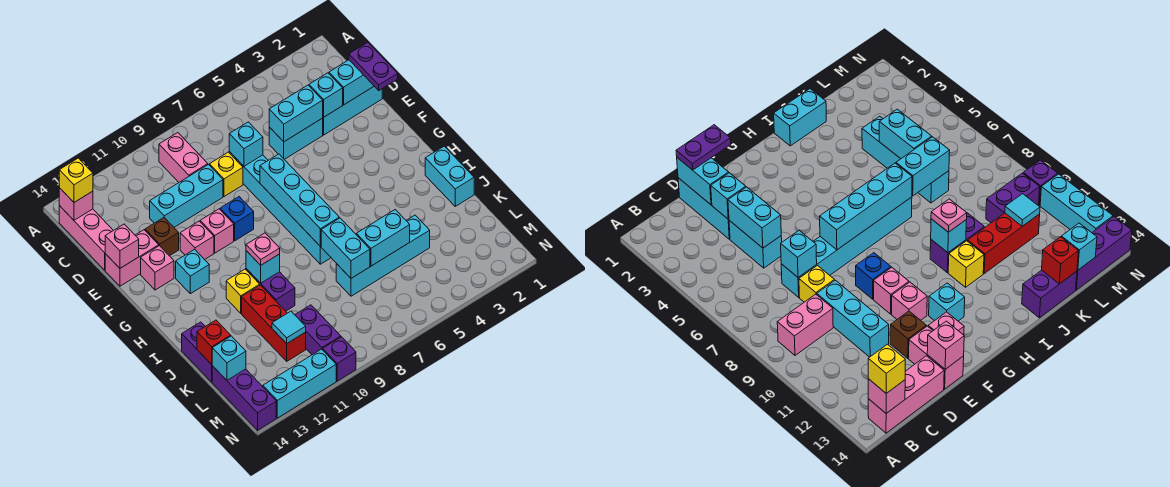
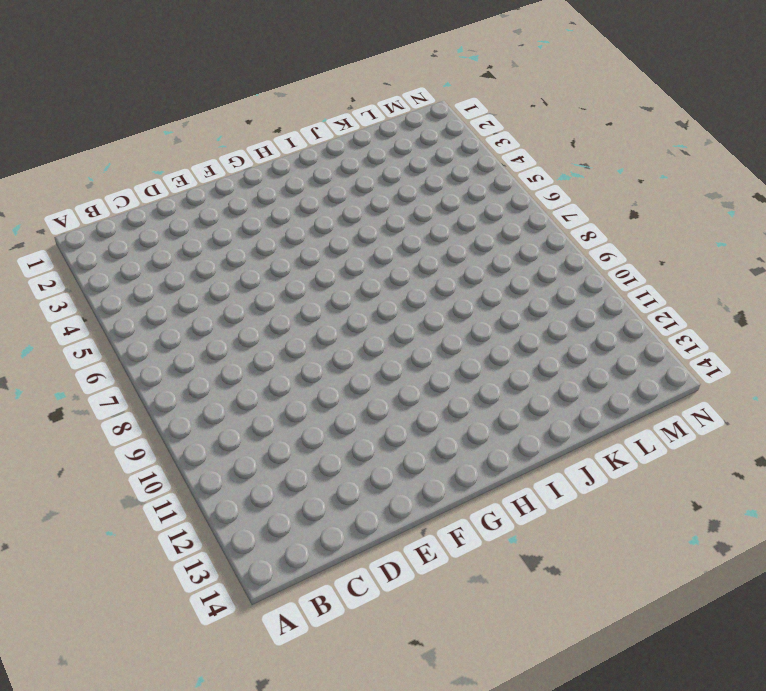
none -> pink 1x2 brick [159,133,208,182]
none -> pink 1x3 brick [59,206,113,270]
none -> cyan 1x3 brick [323,86,382,135]
none -> cyan 1x2 brick [269,118,323,159]

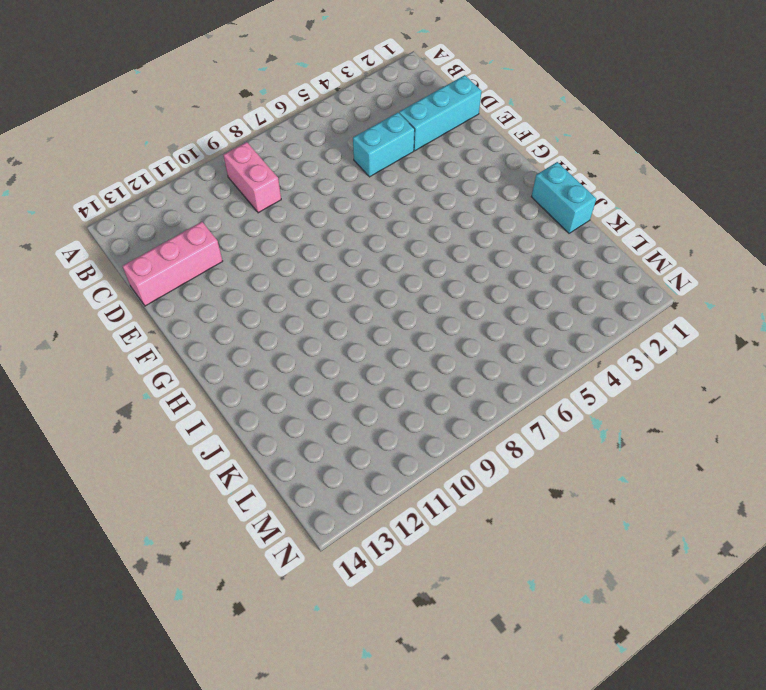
pink 1x3 brick [123,222,223,306] -> pink 1x3 brick turned to [59,206,113,270]
none -> cyan 1x6 brick [229,152,331,264]
none -> yellow 1x1 brick [209,152,243,196]
none -> cyan 1x3 brick [150,165,223,227]
none -> brown 1x1 brick [145,218,179,256]

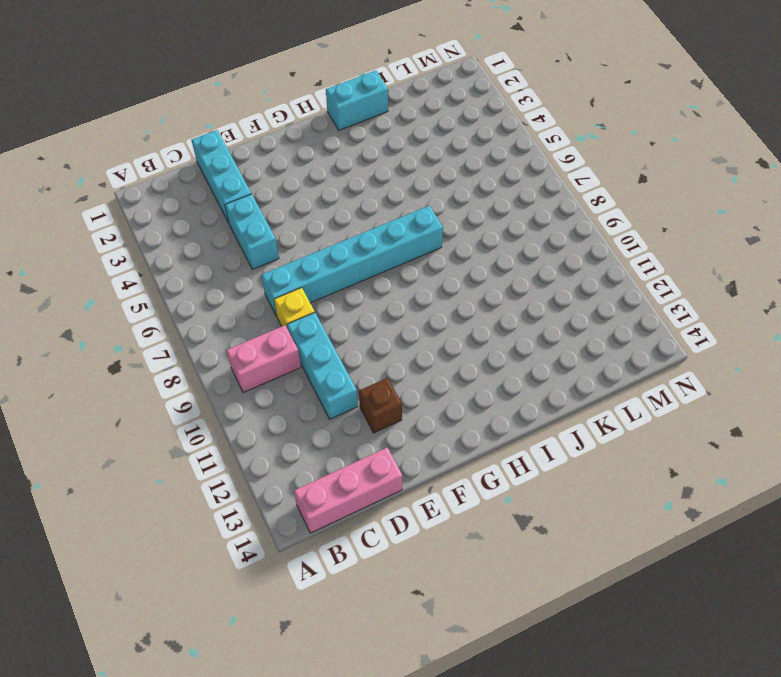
none -> pink 1x2 brick [105,230,159,286]
none -> blue 1x1 brick [220,197,254,241]
none -> pink 1x1 brick [200,209,234,253]
none -> pink 1x1 brick [180,221,214,260]

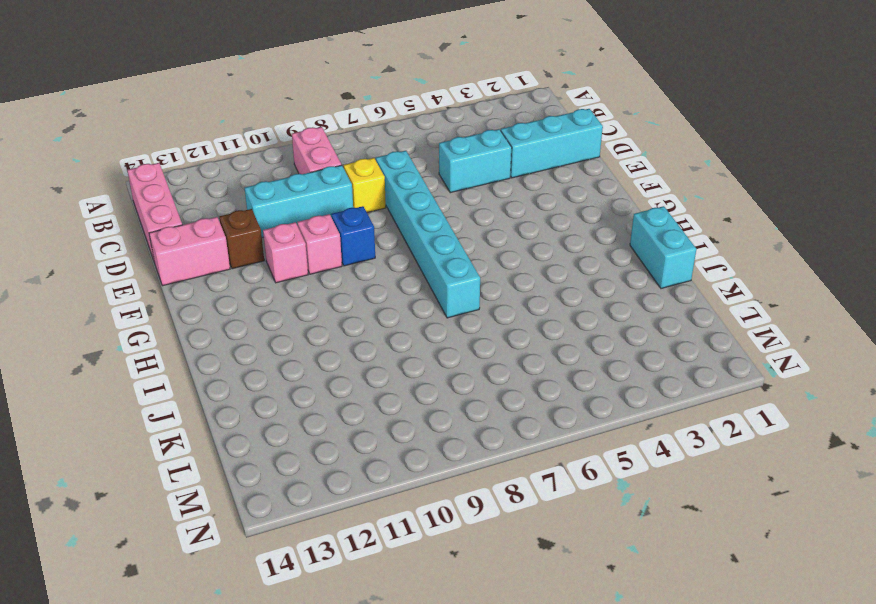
none -> pink 1x1 brick [141,246,174,290]
none -> cyan 1x1 brick [176,249,209,294]
none -> purple 1x2 brick [246,269,295,311]
none -> yellow 1x1 brick [226,269,260,313]

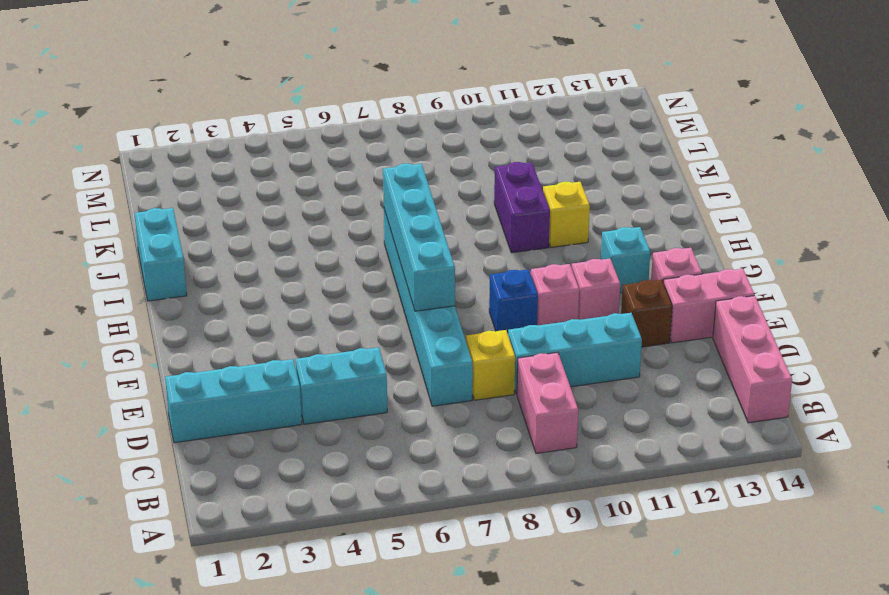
none -> red 1x3 brick [242,285,306,361]
none -> purple 1x2 brick [182,322,212,382]
none -> cyan 1x4 brick [336,215,430,296]
none -> purple 1x2 brick [295,305,341,355]

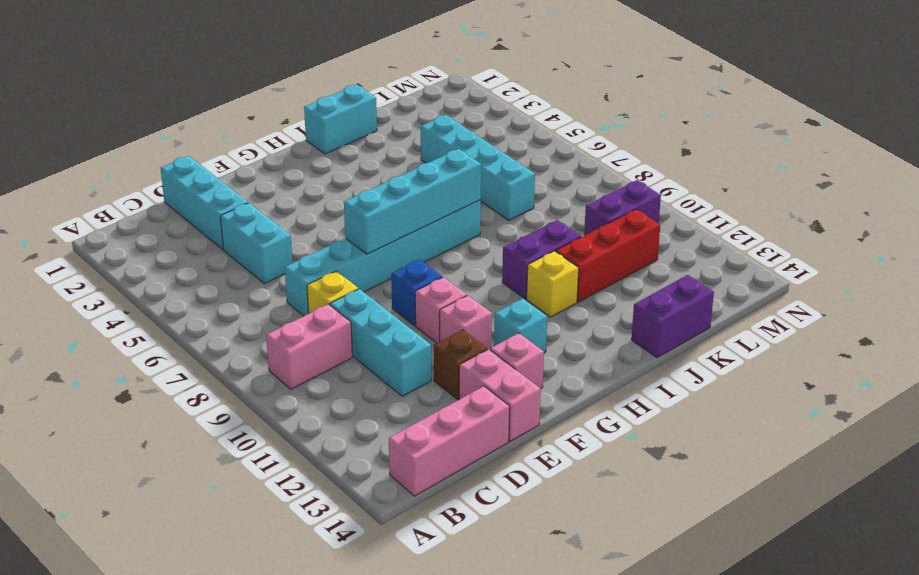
none -> purple 1x3 brick [212,366,276,430]
none -> purple 1x1 brick [323,337,356,381]
none -> cyan 1x3 brick [263,349,336,418]
none -> pink 1x1 brick [59,188,93,220]

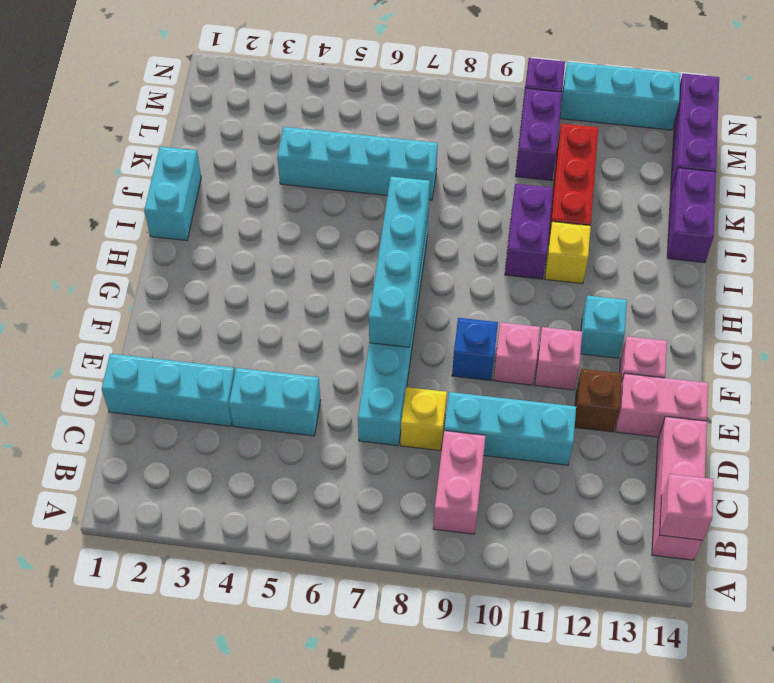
none -> cyan 1x2 brick [329,60,374,105]
none -> cyan 1x1 brick [309,73,343,117]
none -> cyan 1x2 brick [269,85,323,142]
none -> cyan 1x1 brick [229,122,263,166]

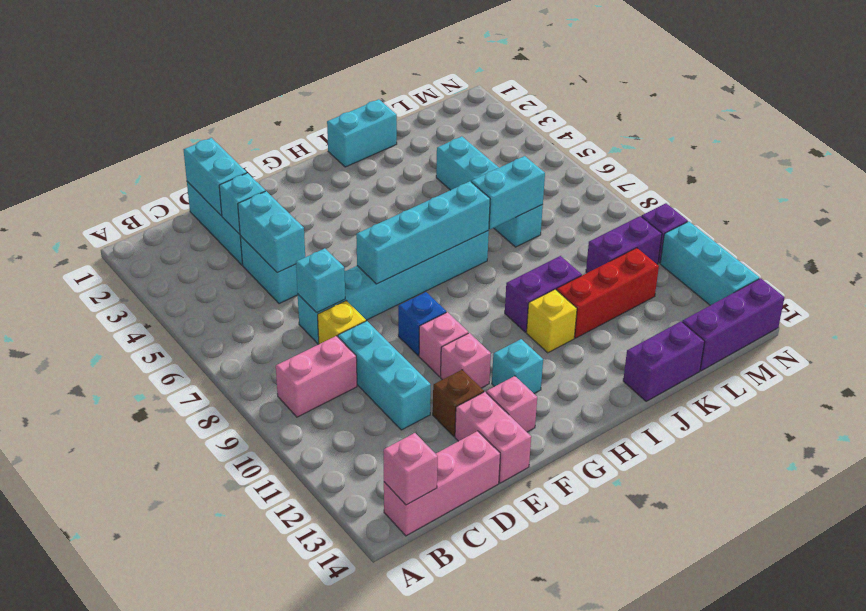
none -> pink 1x1 brick [105,224,139,268]
none -> cyan 1x1 brick [246,251,280,283]
none -> cyan 1x2 brick [356,210,410,266]
none -> red 1x1 brick [197,320,231,364]

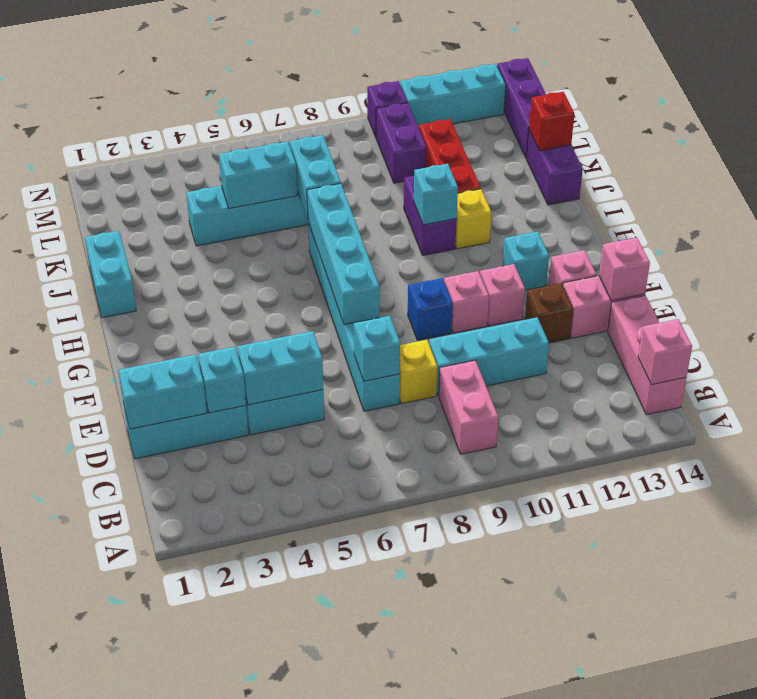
none -> cyan 1x1 tile [272,311,306,344]
none -> cyan 1x1 brick [212,336,246,380]
none -> yellow 1x1 brick [59,158,93,202]
none -> purple 1x2 plate [349,42,398,90]

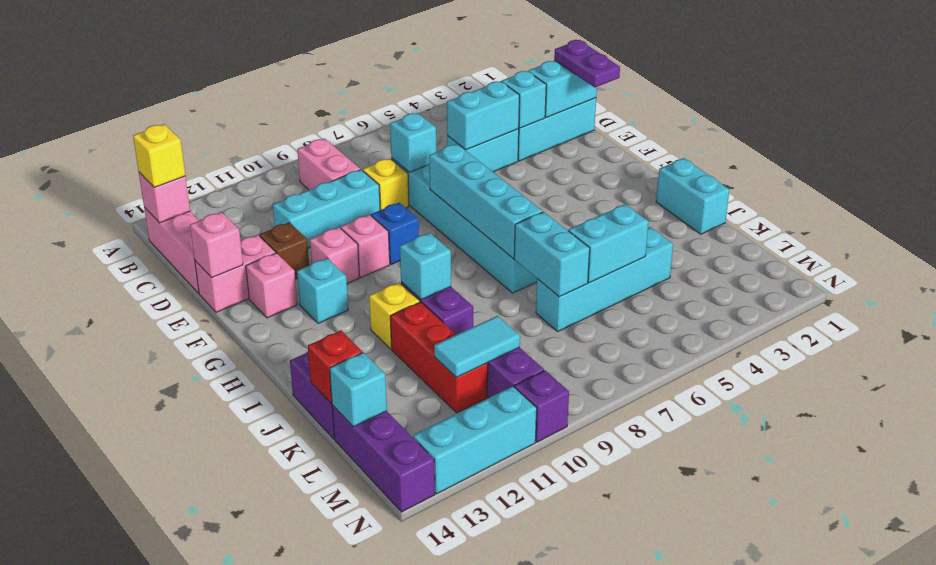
cyan 1x2 tile [434,316,520,378] -> cyan 1x1 tile [272,311,306,344]
none -> pink 1x1 plate [246,233,280,265]

